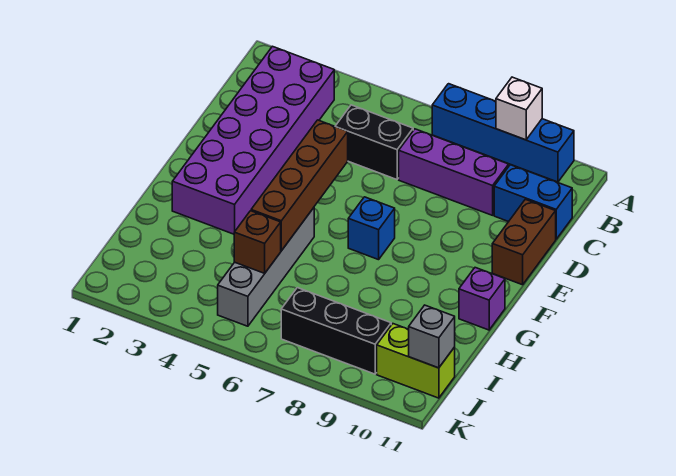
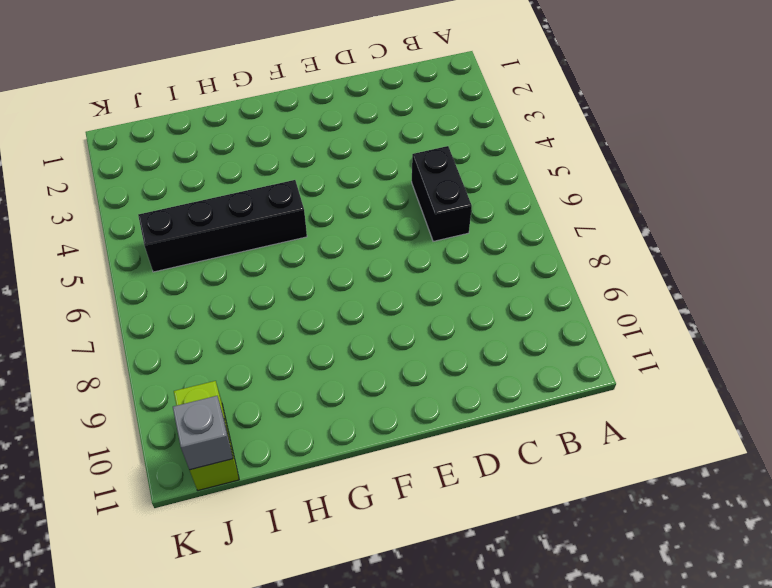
black 1x4 brick [138,180,307,272] -> grey 1x4 brick [218,208,314,326]
none -> blue 1x4 brick [432,84,574,182]
none -> purple 2x6 brick [172,46,334,234]
none -> purple 1x3 brick [399,129,509,215]

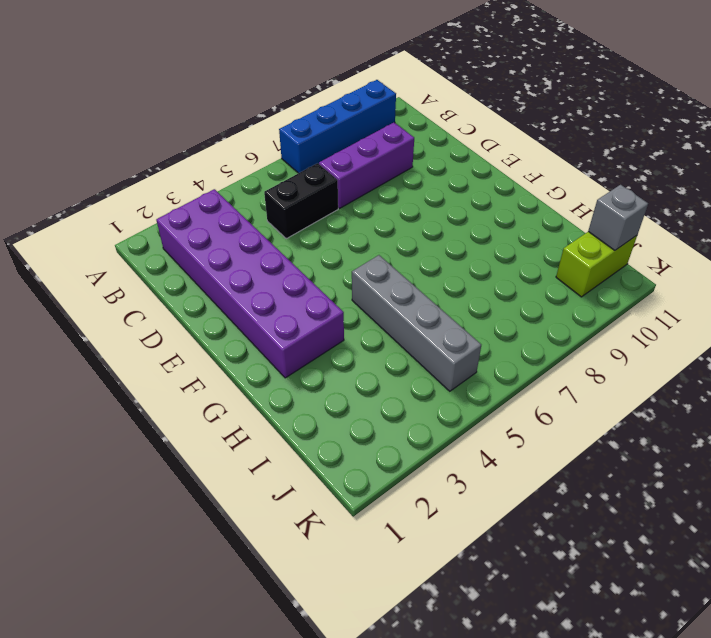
none -> blue 1x2 brick [494,165,572,239]
none -> brown 1x2 brick [492,199,556,285]
none -> blue 1x1 brick [348,197,395,260]

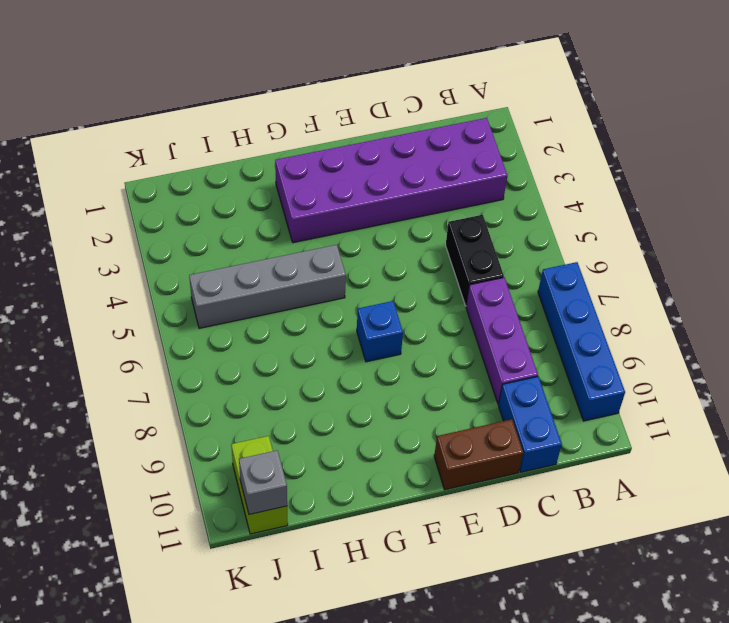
none -> purple 1x1 brick [459,268,505,330]
none -> black 1x3 brick [281,288,391,374]
none -> white 1x1 brick [496,77,542,140]

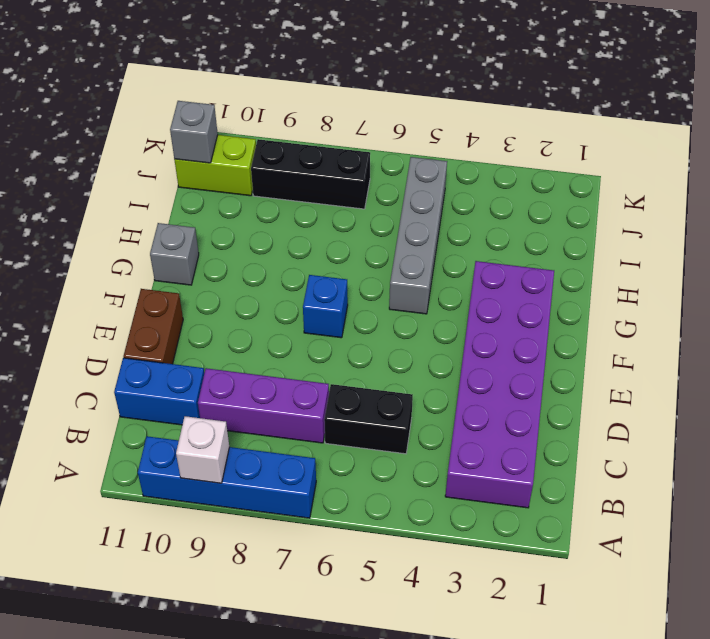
grey 1x1 brick [150,223,199,285] -> purple 1x1 brick [459,268,505,330]
none -> brown 1x4 brick [251,120,348,251]
none -> brown 1x1 brick [234,211,281,273]

